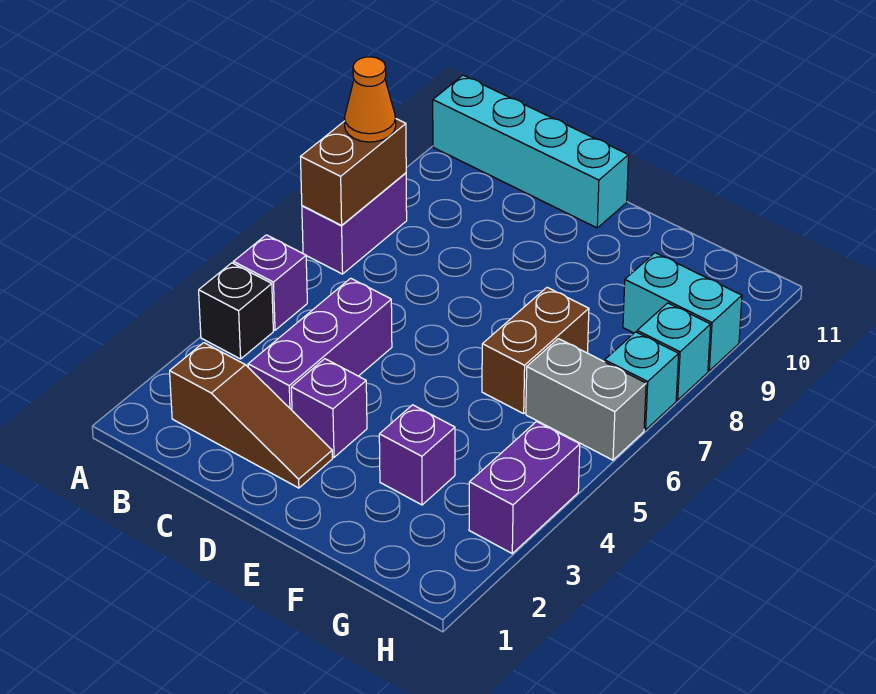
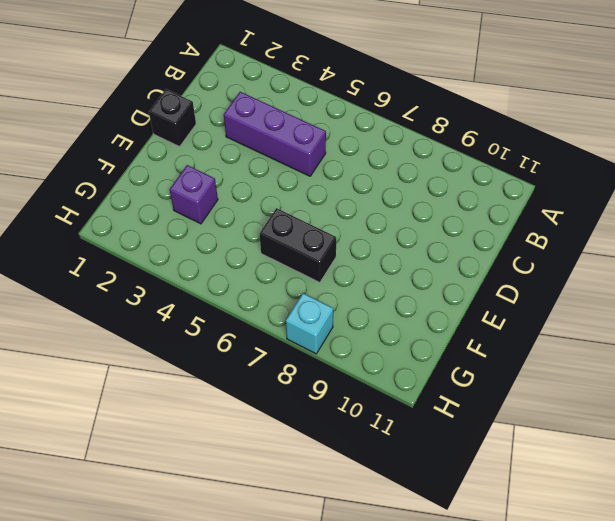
black 1x1 brick [149,89,196,147] -> black 1x1 brick moved to [199,263,273,359]
black 1x2 brick [260,208,336,283] -> brown 1x2 brick [482,287,589,414]
none -> purple 1x1 brick [234,235,307,330]
none -> purple 1x2 brick [302,173,407,274]
none -> cyan 1x4 brick [433,75,628,228]

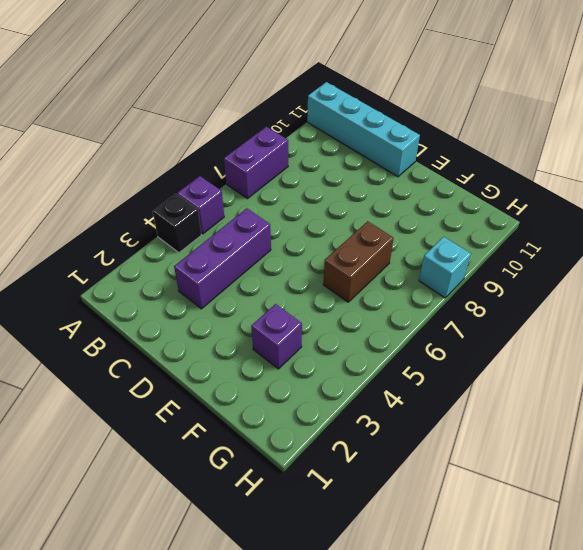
none -> brown 1x3 slope [170,343,332,488]
none -> purple 1x1 brick [291,359,367,457]
none -> grey 1x2 brick [526,339,646,460]

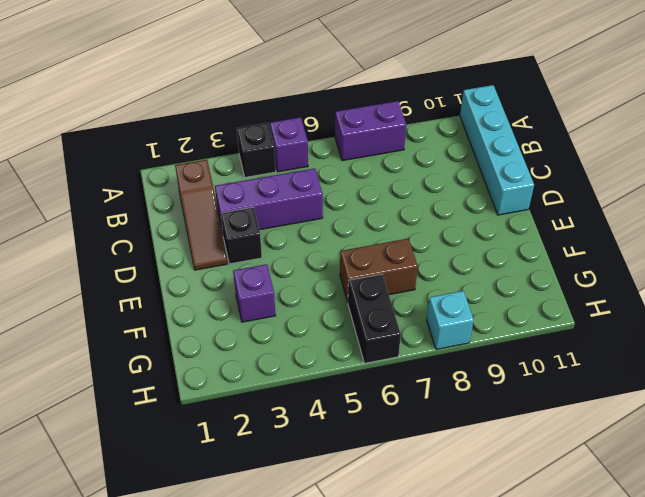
black 1x1 brick [221,207,262,264] -> purple 1x1 brick [291,359,367,457]
black 1x2 brick [348,274,401,363] -> grey 1x2 brick [526,339,646,460]
none -> cyan 1x2 brick [623,253,742,371]
none -> purple 1x2 brick [469,422,580,553]
none -> cyan 1x1 brick [605,332,679,430]

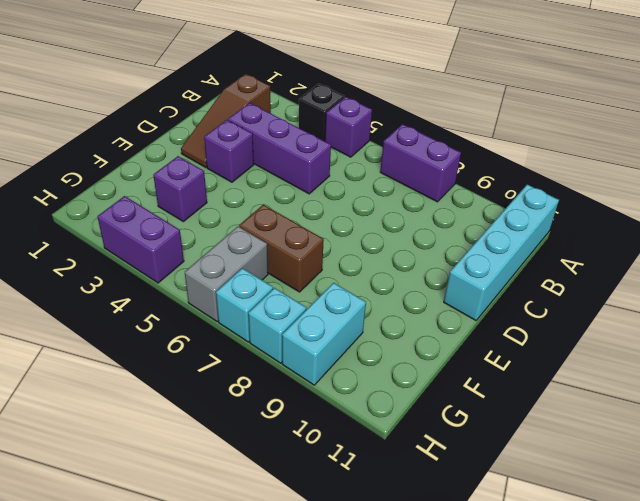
none -> brown 1x2 brick [301,119,406,225]
none -> orange 1x1 cone [344,57,396,142]

